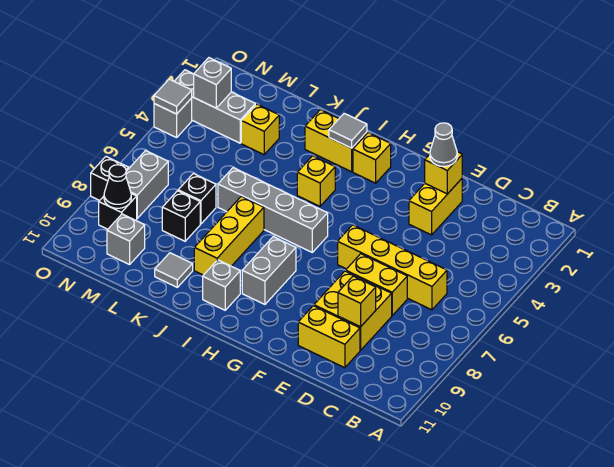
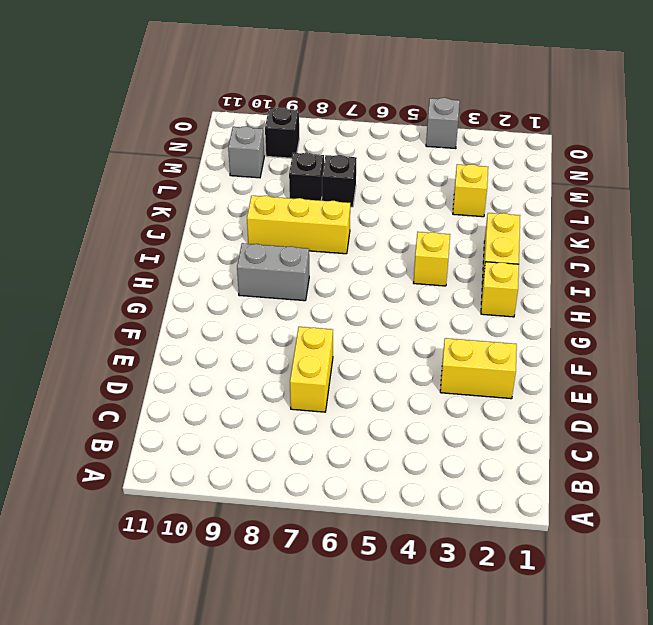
none -> yellow 1x4 brick [338,225,447,310]
none -> yellow 2x2 brick [314,271,392,350]
none -> yellow 1x2 brick [298,306,360,368]

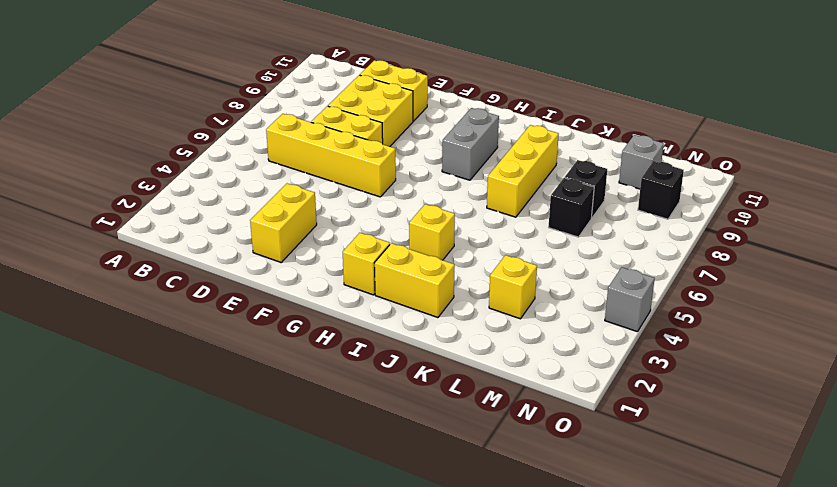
none -> grey 1x4 brick [218,168,328,252]
none -> grey 1x1 brick [203,260,240,310]
none -> grey 1x1 tile [155,253,193,287]

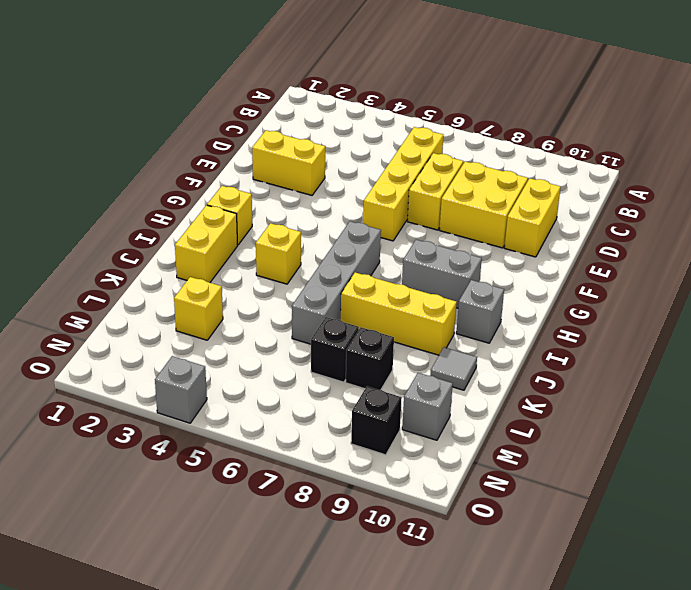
none -> grey 1x3 brick [174,70,255,143]
none -> grey 1x2 brick [126,151,168,218]
none -> black 1x1 brick [91,157,129,200]

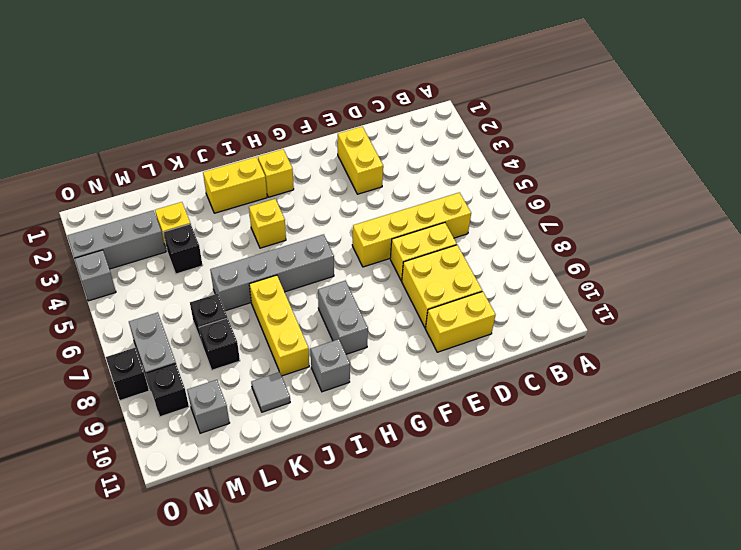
black 1x1 brick [163,224,203,274] -> none
none -> yellow 1x1 brick [338,276,376,327]
none -> yellow 1x1 brick [425,152,462,194]
none -> grey 1x1 tile [329,113,367,148]

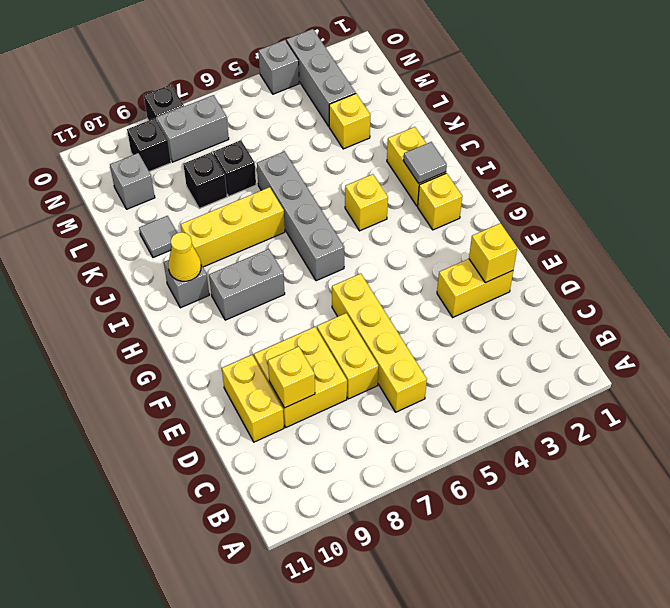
yellow 1x1 cone [168,232,201,281] -> none
none -> grey 1x1 brick [194,58,231,108]
none -> black 1x1 cone [104,165,131,208]
none -> grey 1x1 tile [154,79,192,114]

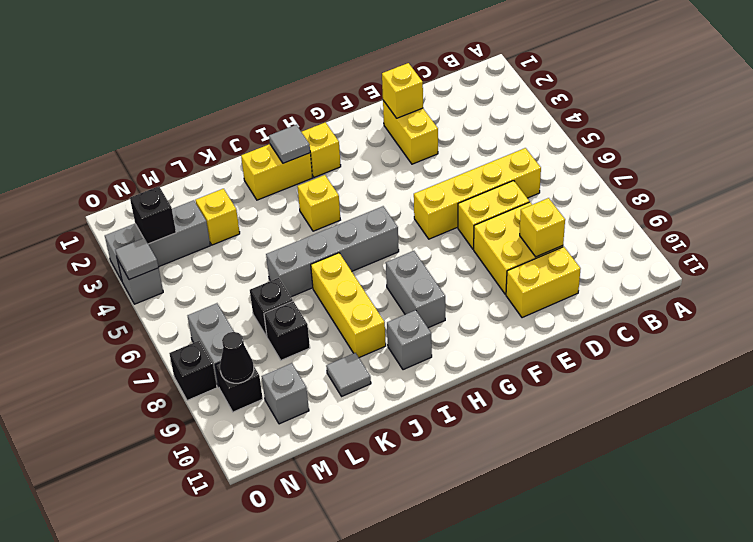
black 1x1 brick [130,186,176,244] -> grey 1x1 brick [194,58,231,108]
none -> grey 1x1 cone [430,123,457,167]

